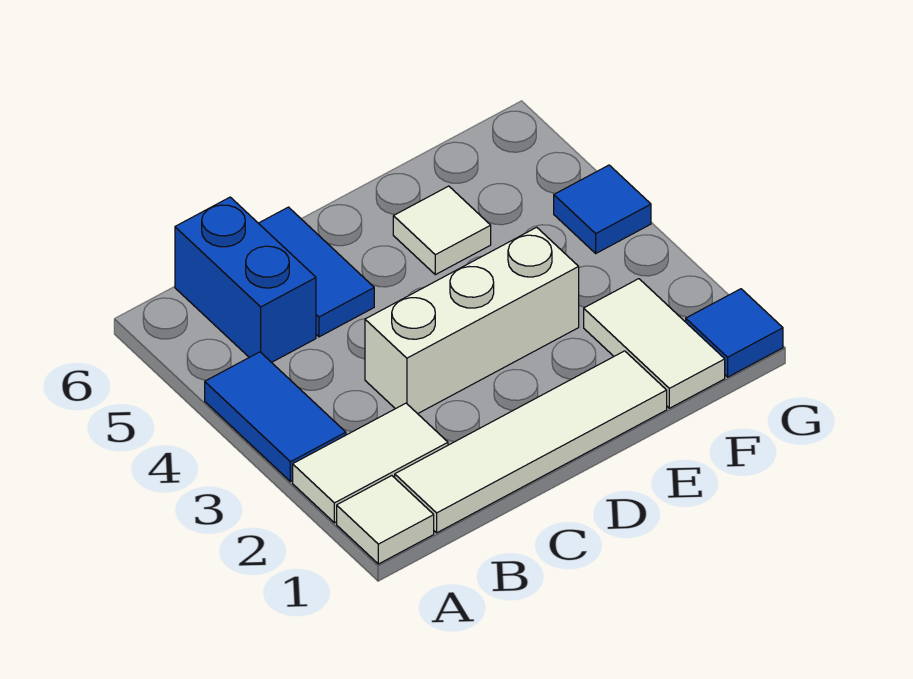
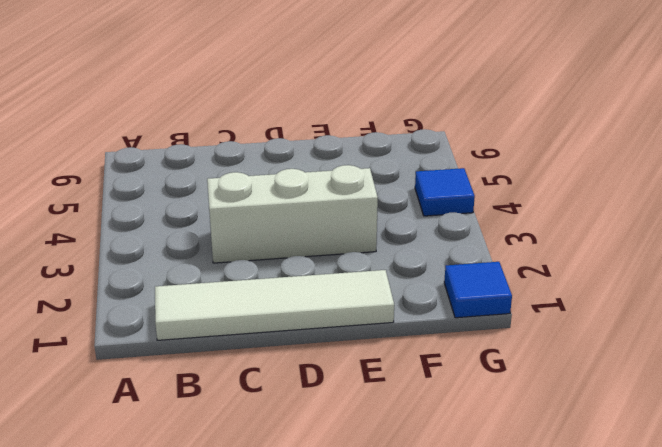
none -> white 1x1 tile [337,476,434,564]
none -> white 1x2 tile [293,403,448,523]

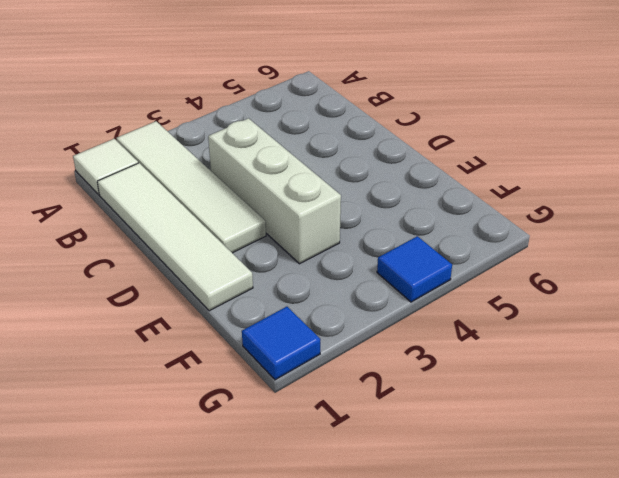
white 1x4 tile [116,121,266,253] -> white 1x2 tile [293,403,448,523]
none -> blue 1x2 tile [205,352,346,482]
none -> blue 1x2 brick [175,197,316,362]

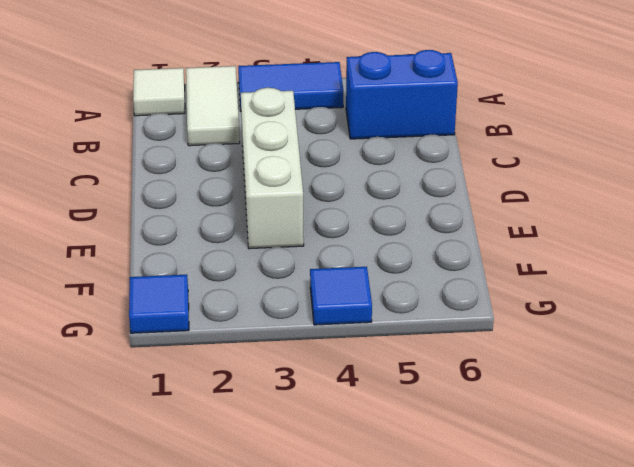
none -> white 1x4 tile [395,351,667,533]
none -> blue 1x2 tile [259,207,374,337]

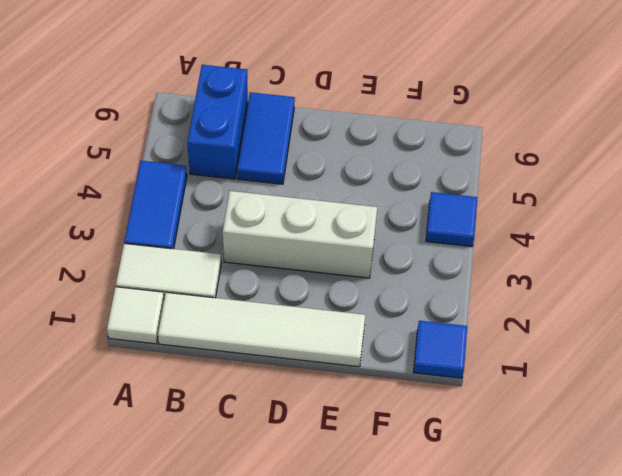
none -> white 1x1 tile [393,186,491,275]
none -> white 1x2 tile [584,279,725,408]

